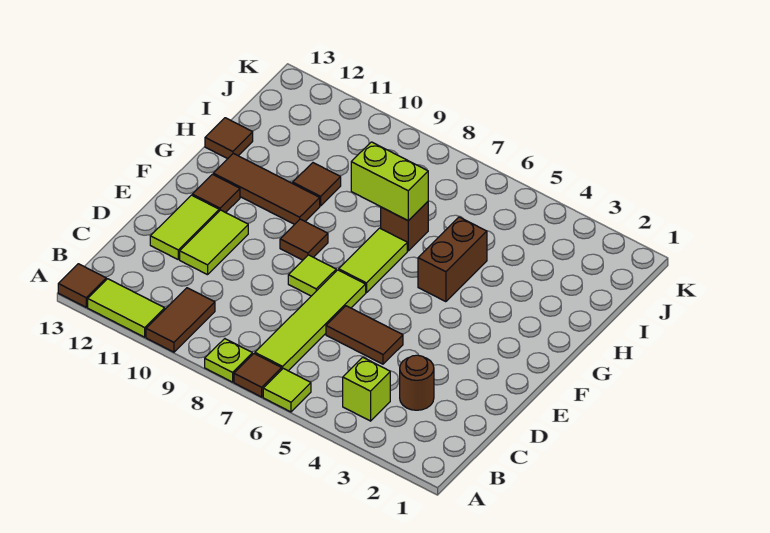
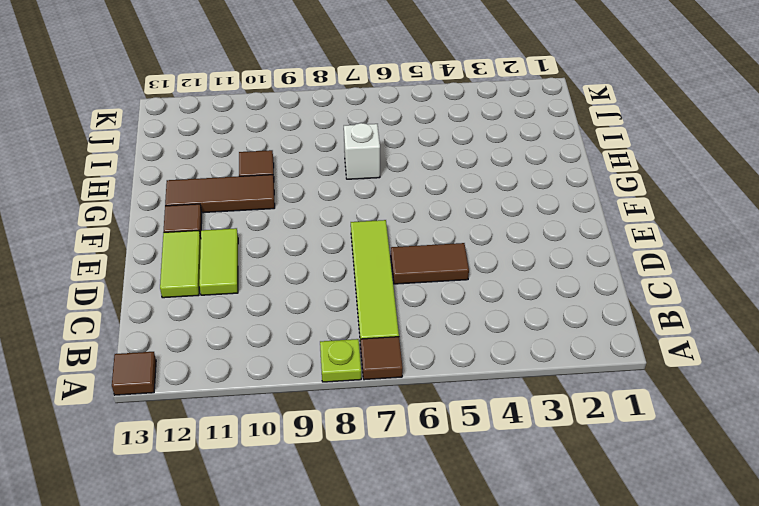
white 1x1 brick [344,123,380,179] -> brown 1x1 brick [381,202,428,251]
none -> lime 1x1 tile [263,368,311,412]
none -> brown 1x2 tile [146,288,215,352]
none -> lime 1x2 tile [88,279,165,337]

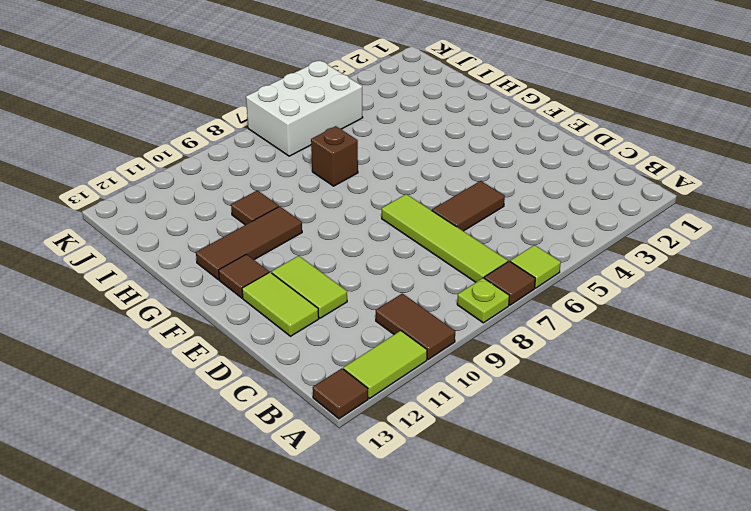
white 2x3 brick [246,60,363,156] -> none
none -> lime 1x1 brick [343,357,390,421]
none -> brown 1x1 round brick [400,355,434,410]
none -> lime 1x1 tile [288,255,336,296]

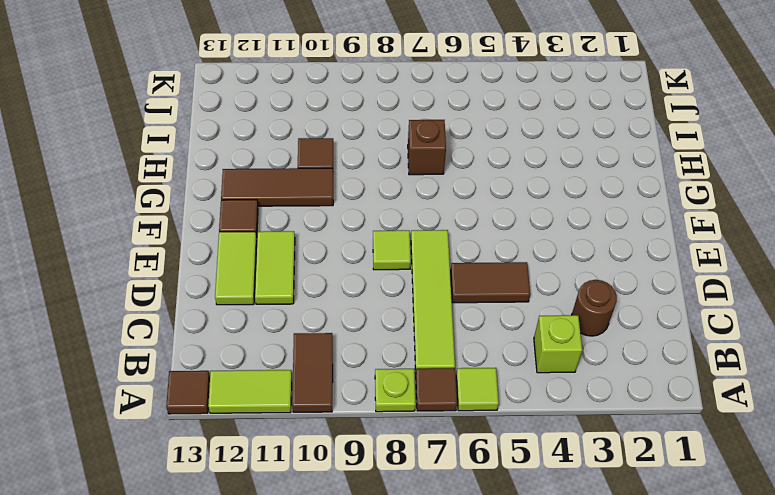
none -> lime 1x2 tile [339,228,407,293]
none -> brown 1x1 tile [280,219,328,260]
none -> brown 1x2 brick [418,217,487,302]

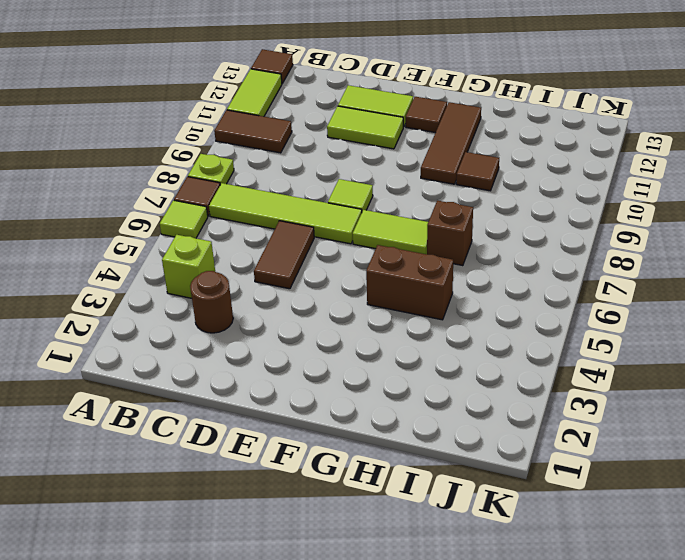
none -> brown 1x1 tile [280,219,328,260]
none -> brown 1x1 tile [205,118,253,159]
none -> lime 1x2 brick [351,142,428,221]

